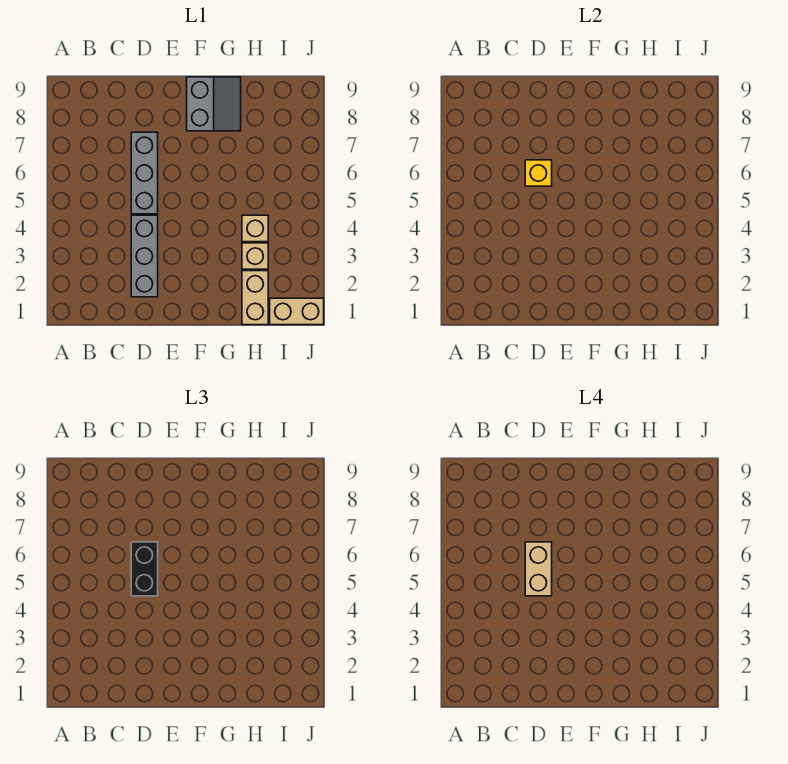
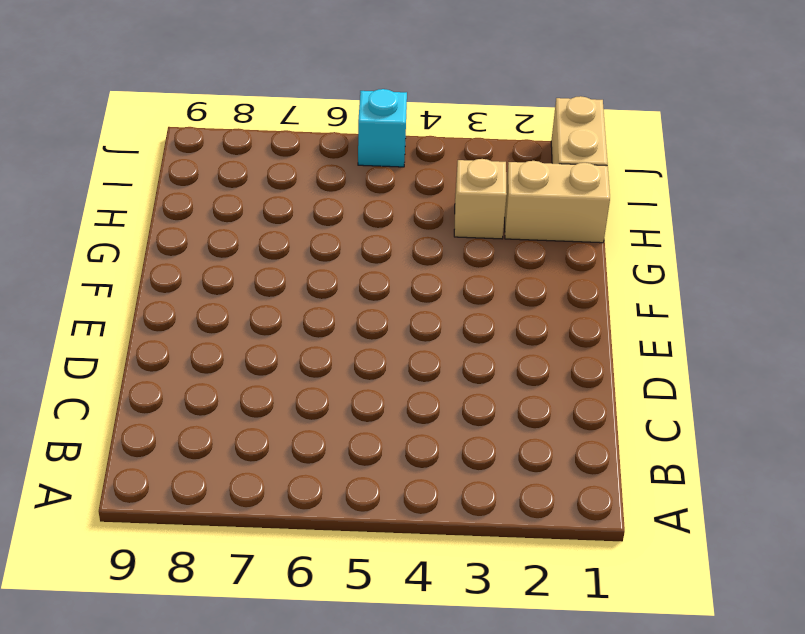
cyan 1x1 brick [358,89,407,167] -> none
none -> grey 1x3 brick [131,215,158,297]
none -> grey 1x3 brick [131,132,158,214]

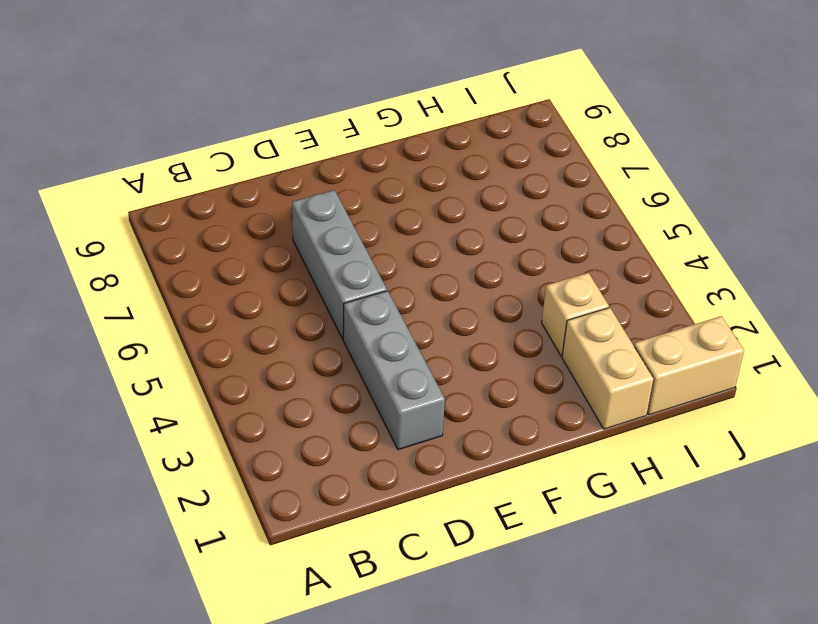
none -> grey 2x2 slope [187,77,241,131]
none -> tan 1x1 brick [242,215,268,242]

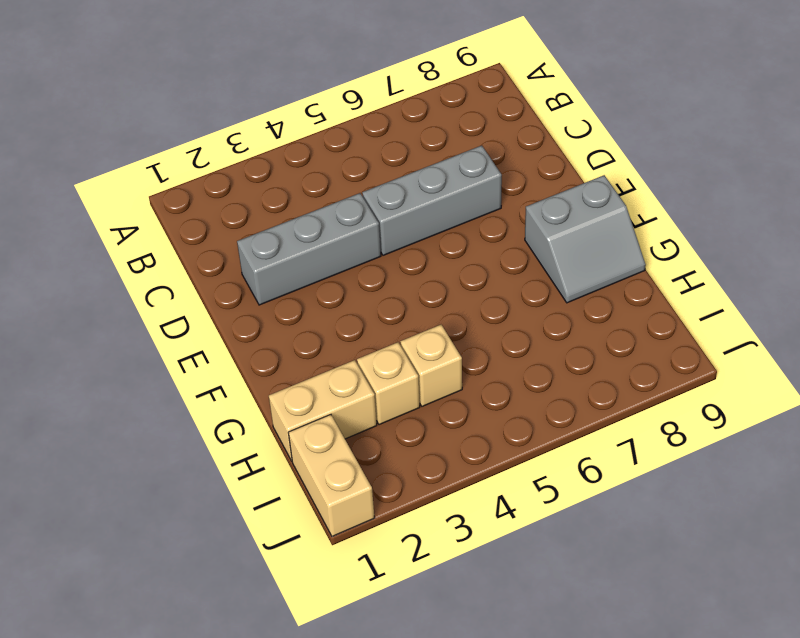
none -> yellow 1x1 brick [525,160,552,186]
none -> black 1x2 brick [131,542,158,596]

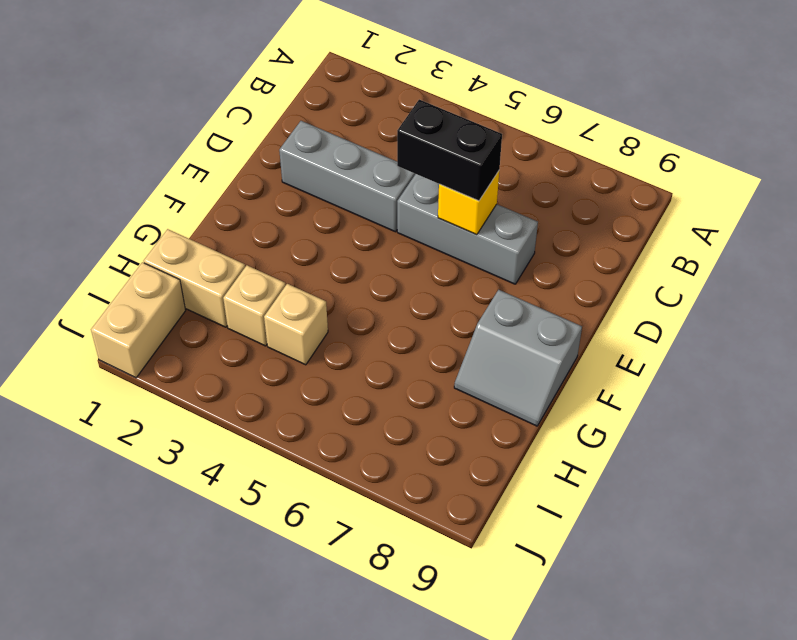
none -> tan 1x2 brick [525,542,552,596]

